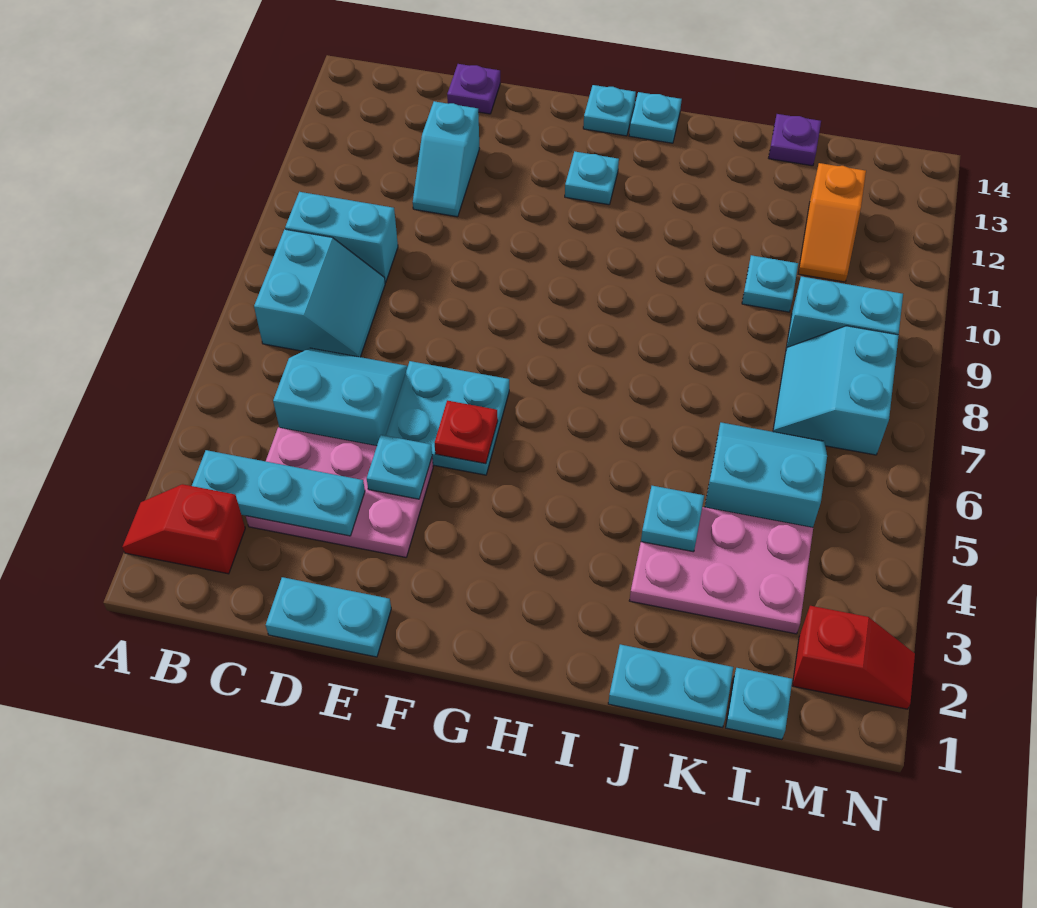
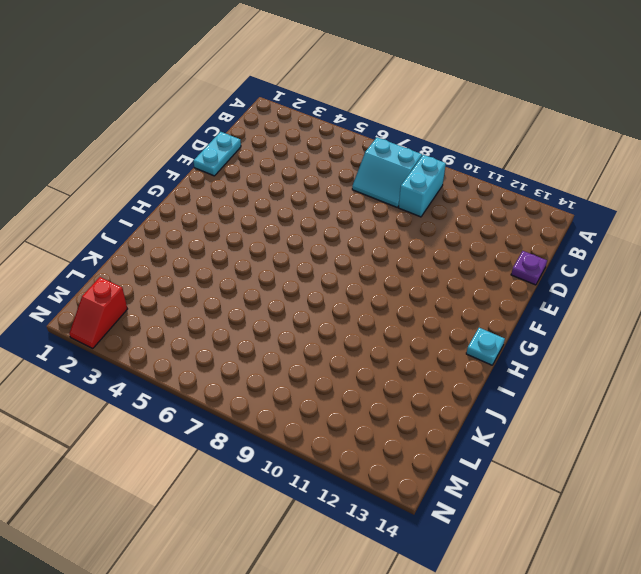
none -> red 1x2 slope [122,484,245,574]
none -> pink 2x3 plate [246,427,433,557]
none -> cyan 2x2 slope [273,348,408,446]

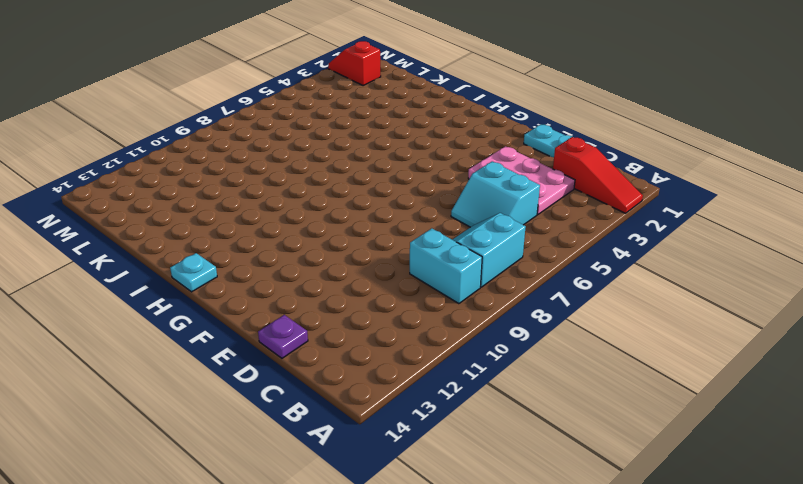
red 1x3 slope [553,137,643,213] -> red 1x2 slope [122,484,245,574]
none -> cyan 1x2 slope [413,101,480,217]
none -> cyan 2x2 plate [386,361,509,475]
none -> cyan 1x1 plate [565,151,619,205]

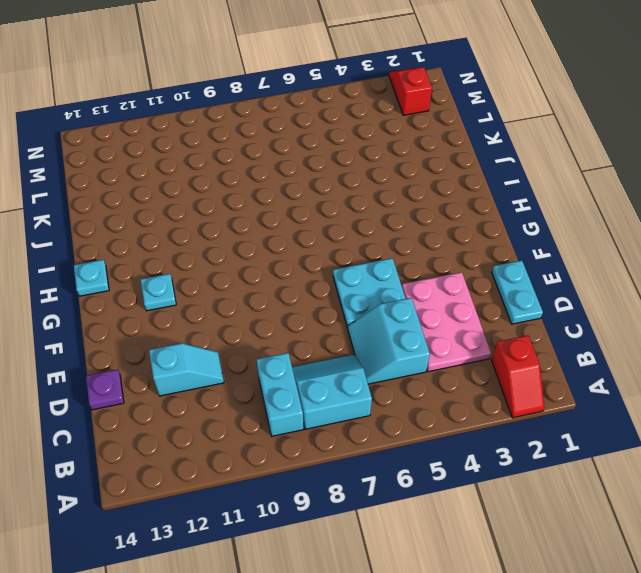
none -> cyan 1x1 plate [583,85,636,136]
none -> cyan 1x2 plate [608,644,733,727]
none -> pink 2x3 plate [629,507,813,634]

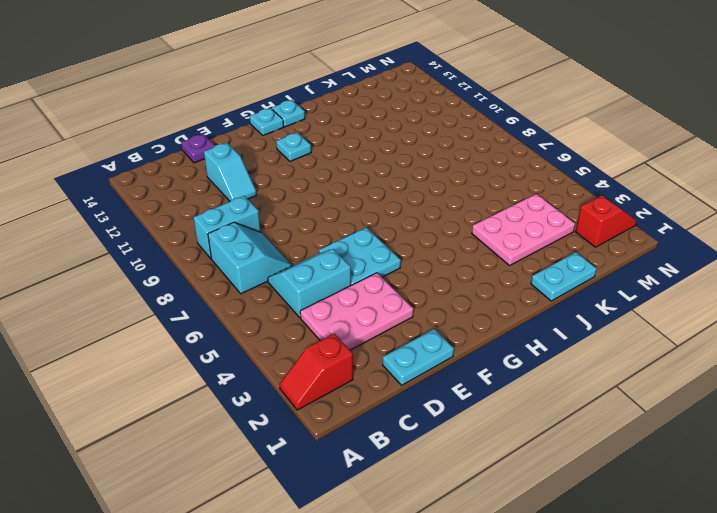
none -> cyan 2x2 slope [705,422,827,527]
none -> cyan 1x1 plate [742,255,798,312]
none -> purple 1x1 plate [769,114,821,166]

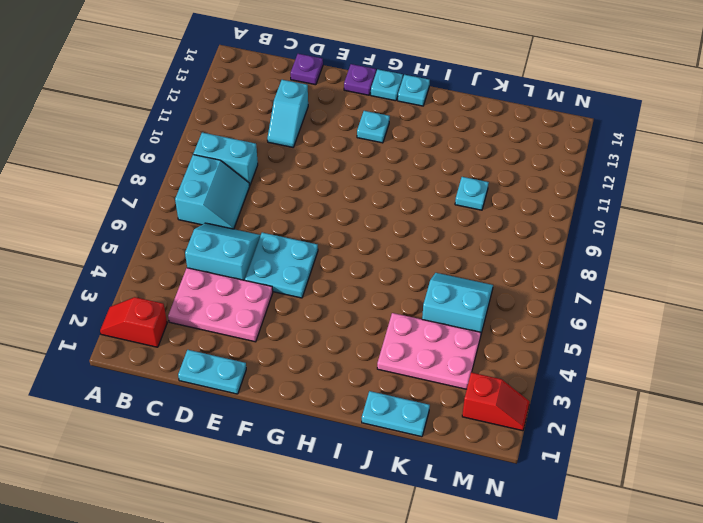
purple 1x1 plate [344,64,376,95] -> purple 1x1 plate moved to [769,114,821,166]
none -> cyan 1x1 plate [726,668,792,740]
none -> cyan 2x2 slope [773,326,899,455]
none -> cyan 1x2 brick [786,276,903,348]

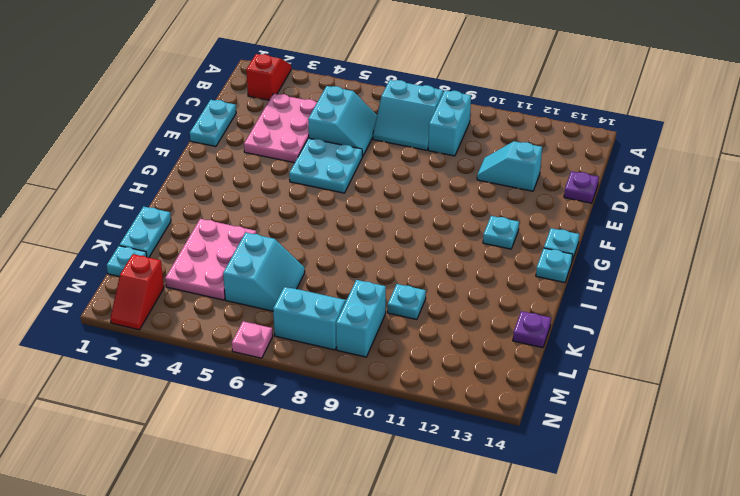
pink 1x1 plate [232,321,273,358] -> none
none -> orange 1x2 slope [798,163,866,282]
none -> cyan 1x3 plate [192,450,365,536]
none -> cyan 1x1 plate [367,435,432,499]

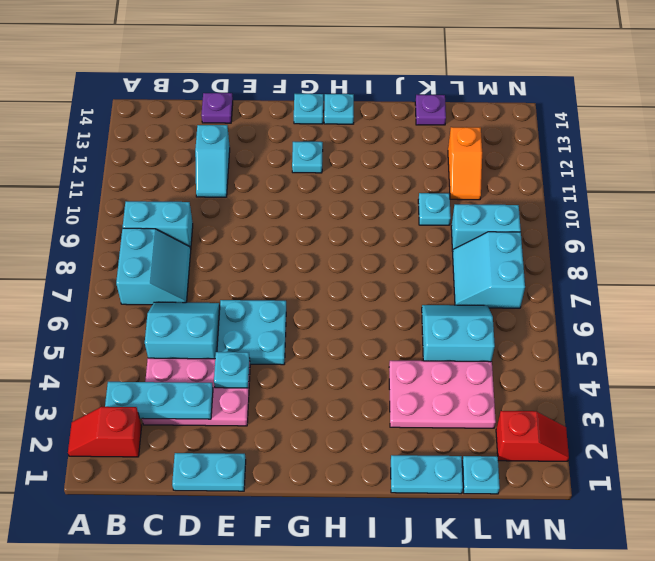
none -> red 1x1 plate [435,401,498,464]
none -> cyan 1x1 plate [641,486,704,552]

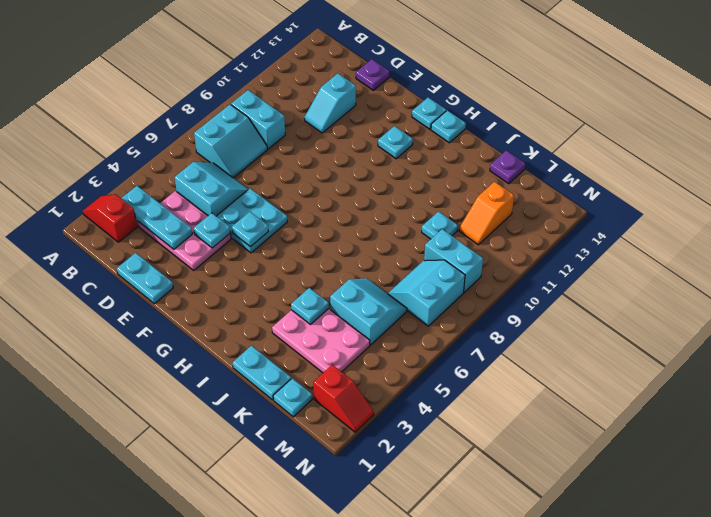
cyan 1x1 plate [232,212,269,247] -> red 1x1 plate [435,401,498,464]

